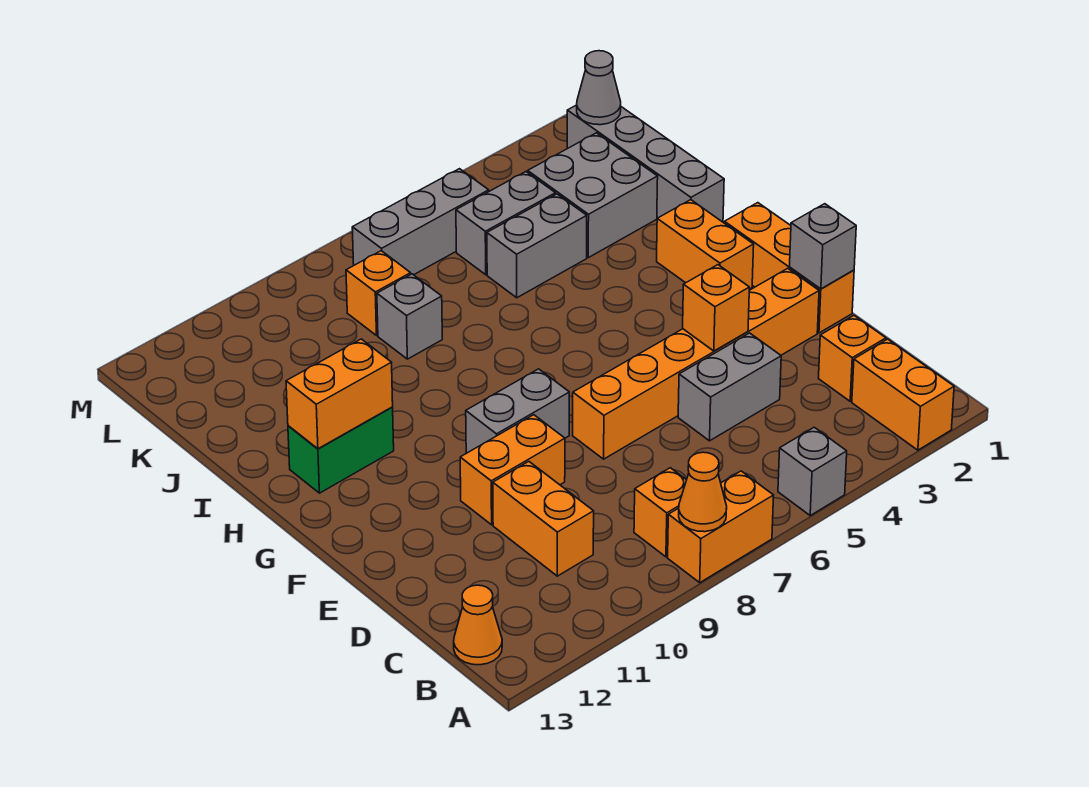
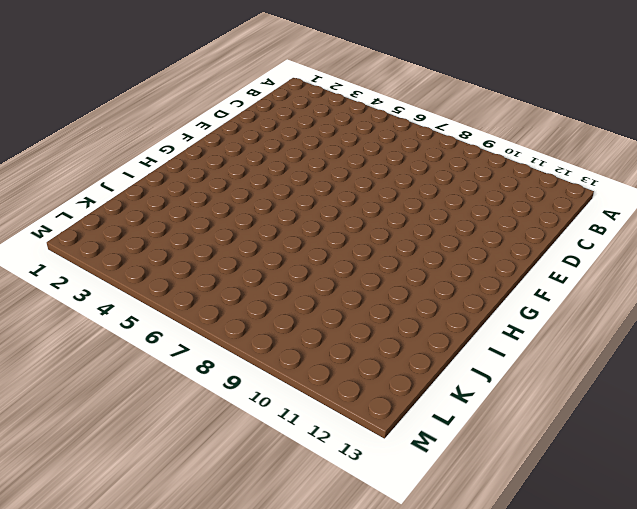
none -> orange 1x2 brick [852,339,954,450]
none -> grey 1x1 brick [778,427,847,515]
none -> orange 1x2 brick [668,471,774,583]

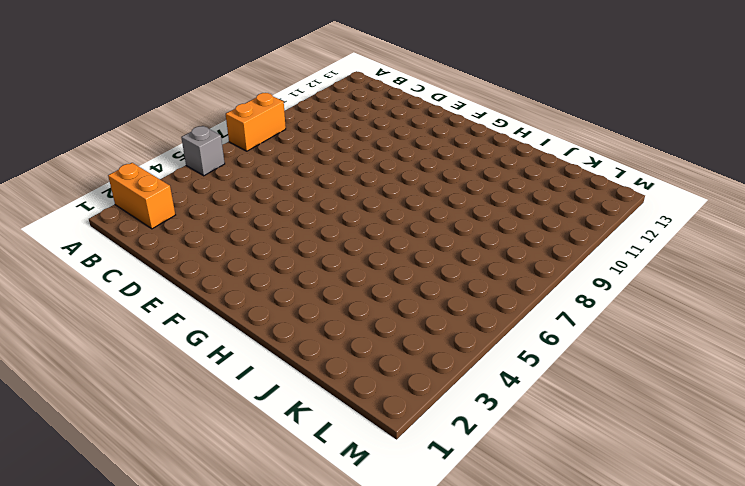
none -> orange 1x1 brick [634,468,686,557]
none -> orange 1x1 cone [454,585,502,665]
none -> orange 1x1 brick [819,316,886,401]

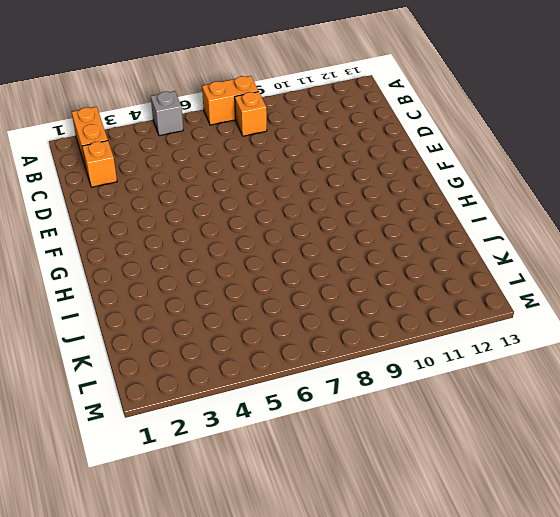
none -> orange 1x1 cone [454,585,502,665]
none -> orange 1x2 brick [493,462,594,576]
none -> grey 1x2 brick [678,333,781,441]

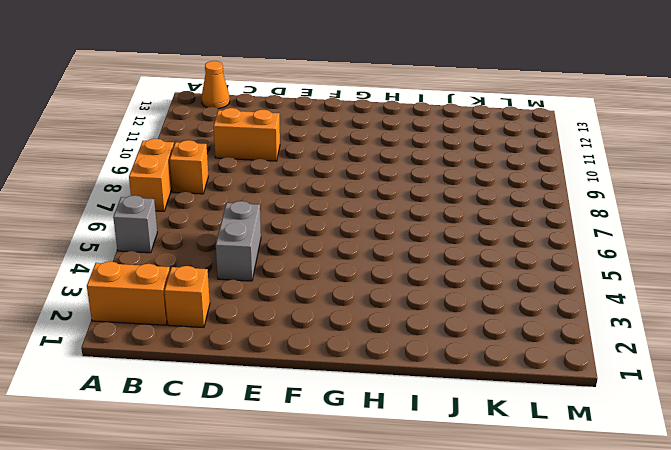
none -> orange 1x3 brick [724,203,854,333]
none -> orange 1x6 brick [573,268,819,459]
none -> orange 1x2 brick [460,415,565,525]

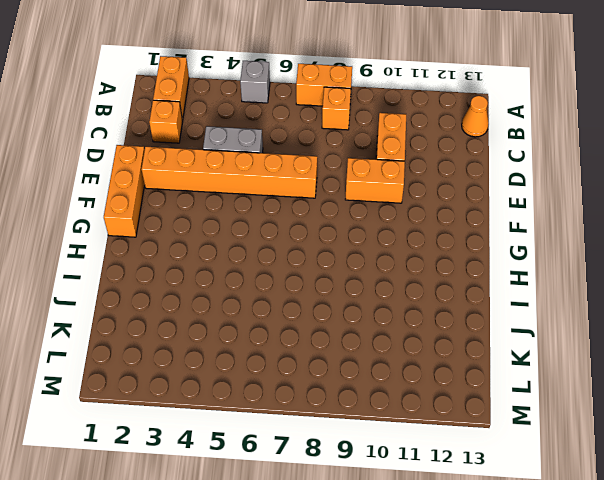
none -> grey 1x2 brick [466,369,569,453]
none -> orange 1x2 brick [657,200,754,289]
none -> green 1x2 brick [288,407,394,493]

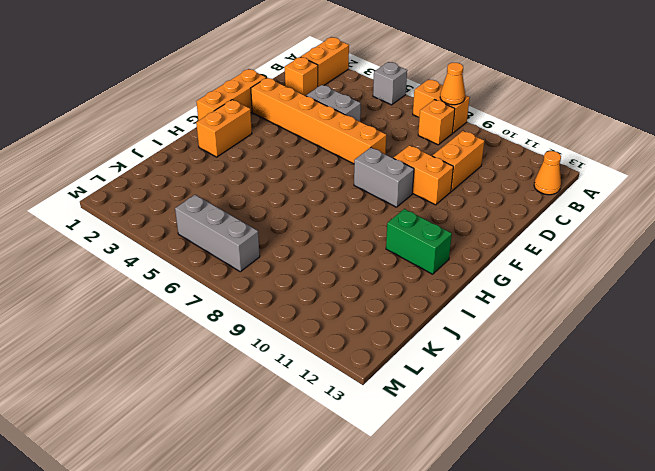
none -> grey 1x4 brick [567,105,724,222]
none -> grey 2x2 brick [528,133,658,258]
none -> grey 1x2 brick [487,194,587,298]

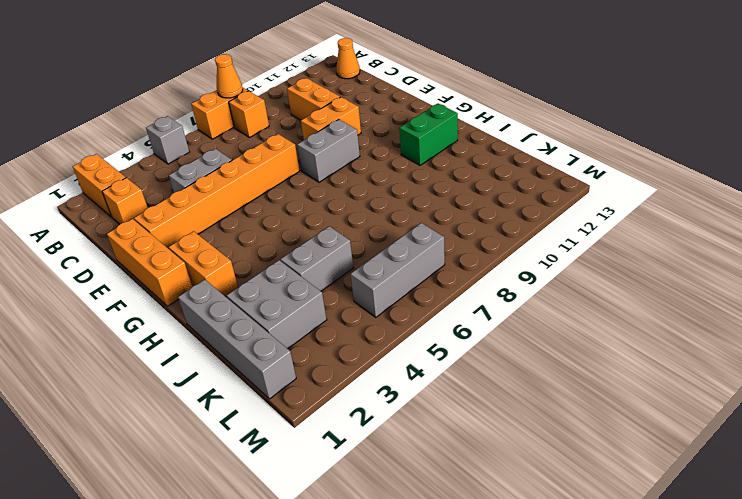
none -> grey 1x1 brick [377,274,442,359]
none -> grey 1x2 brick [456,172,556,275]
none -> orange 1x1 brick [346,251,411,335]

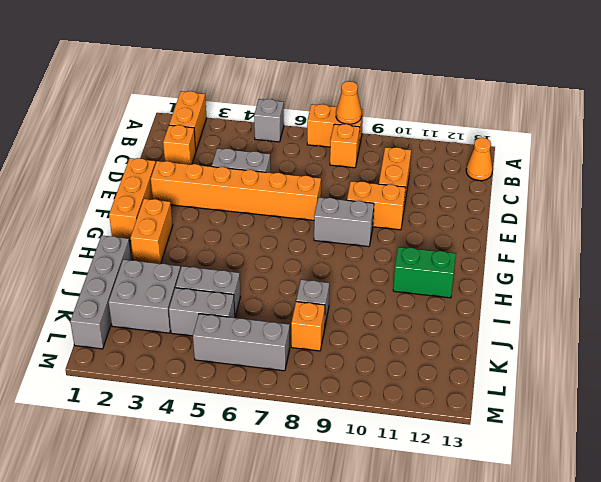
none -> grey 1x1 brick [790,204,856,289]
none -> orange 1x1 brick [683,265,749,351]
none -> orange 1x2 brick [286,339,393,449]

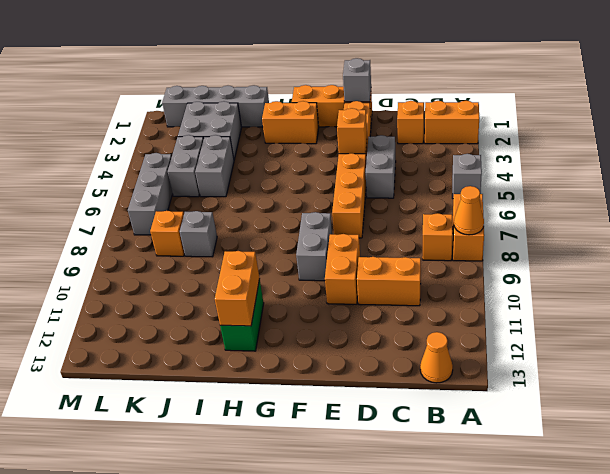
none -> grey 1x1 cone [577,51,621,125]

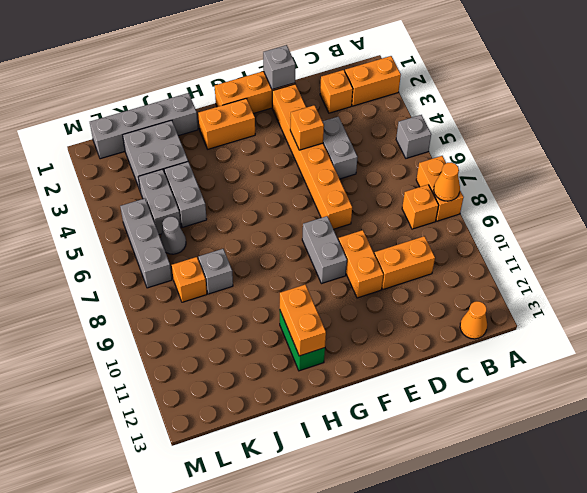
grey 1x1 cone [160,216,186,254] -> grey 1x1 cone moved to [577,51,621,125]

